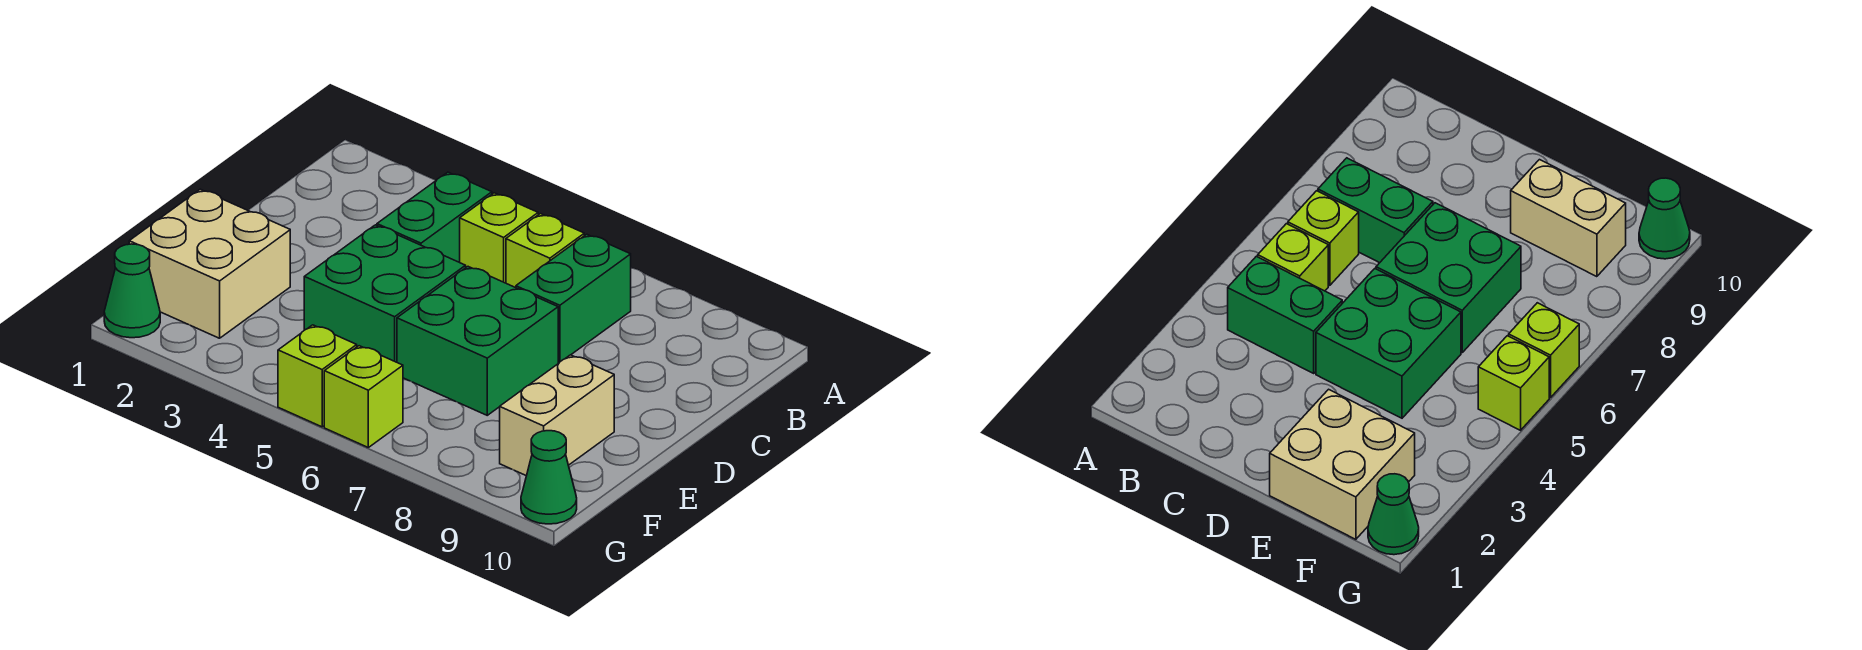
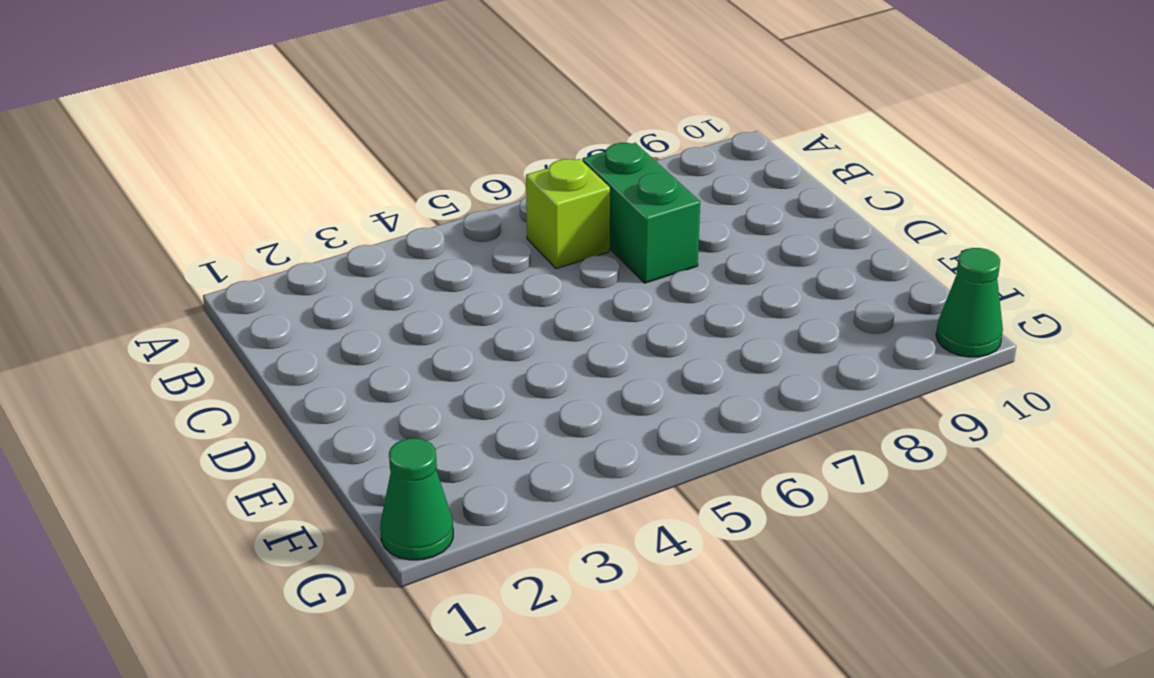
none -> green 1x2 brick [377,172,492,262]
none -> lime 1x1 brick [460,193,538,283]
none -> green 2x2 brick [304,225,466,362]

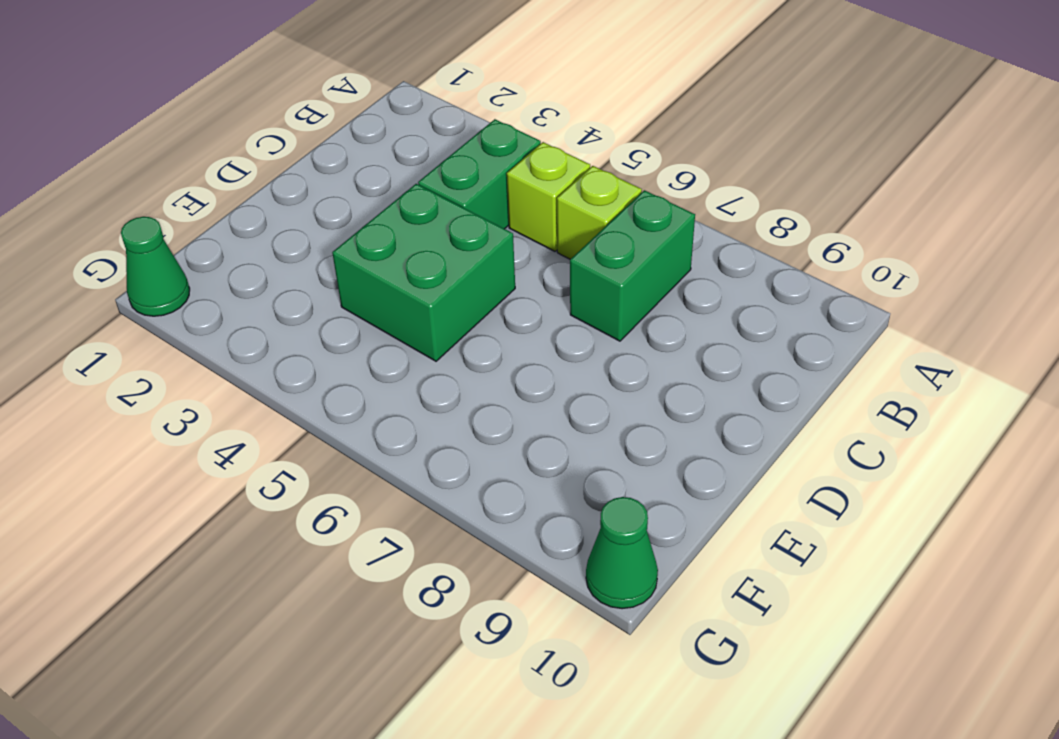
none -> green 2x2 brick [397,267,558,415]
none -> tan 2x2 brick [129,189,290,338]
none -> tan 1x2 brick [500,355,614,476]

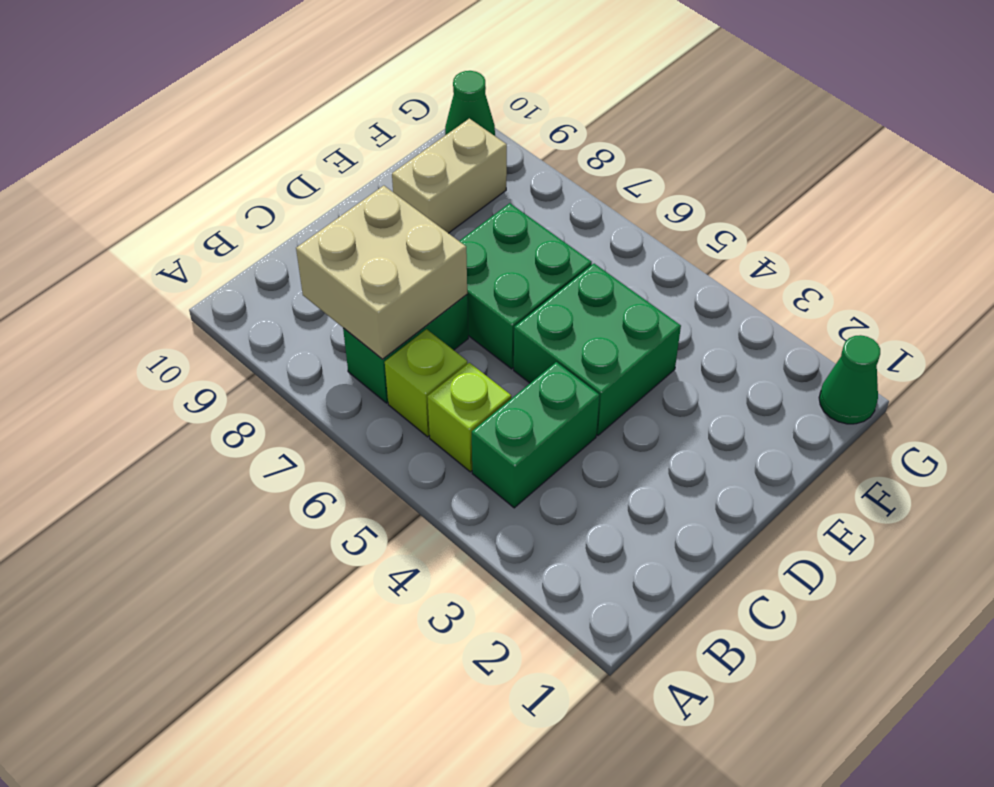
tan 2x2 brick [296,186,467,359] -> tan 2x2 brick moved to [129,189,290,338]
none -> lime 1x1 brick [278,325,357,427]
none -> lime 1x1 brick [324,346,403,447]

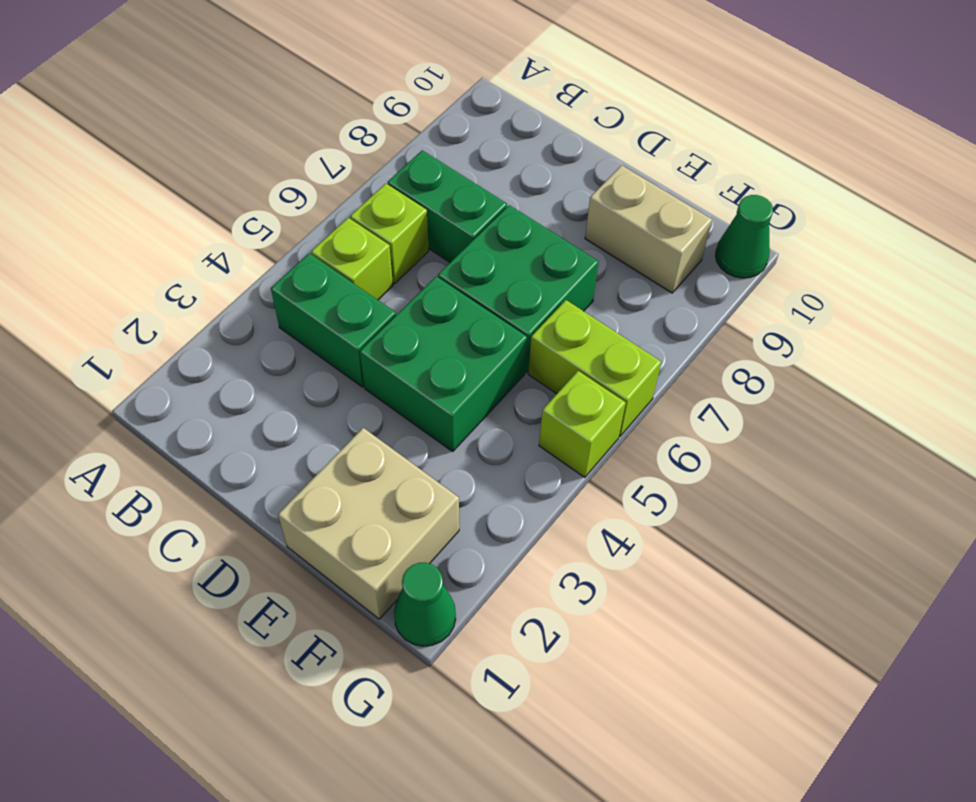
lime 1x2 brick [528,300,661,436] -> lime 1x1 brick [324,346,403,447]

